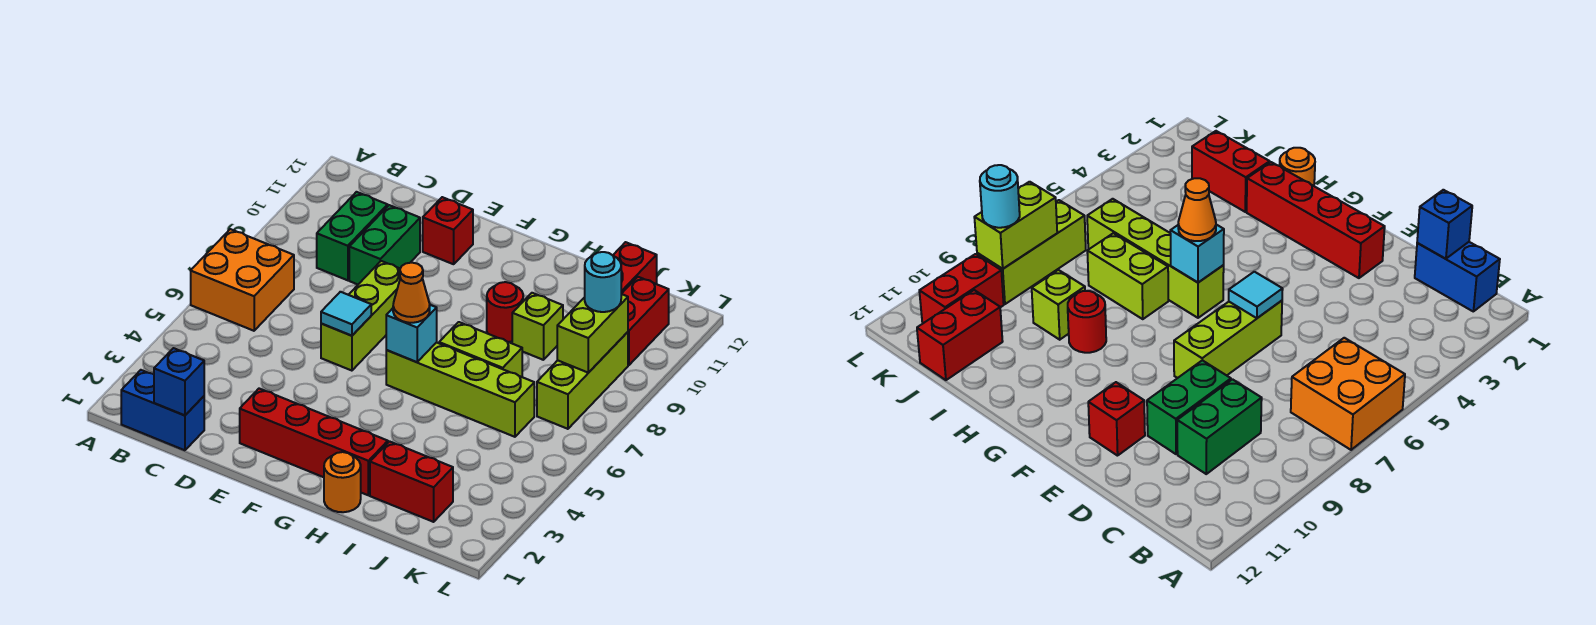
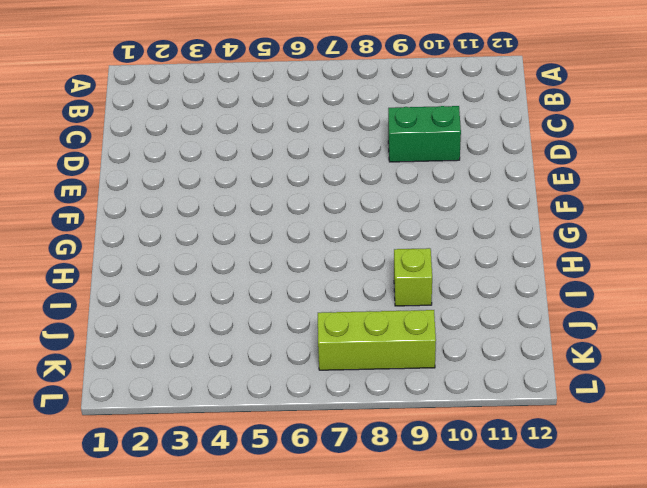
none -> orange 2x2 brick [191,229,294,331]
none -> blue 1x2 brick [121,370,204,450]
none -> green 1x2 brick [317,192,388,280]

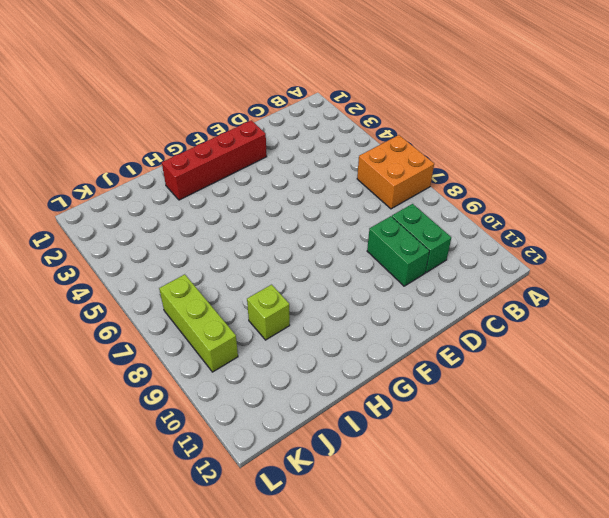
none -> blue 1x2 brick [121,370,204,450]
none -> lime 1x3 brick [321,261,400,371]
none -> red 1x1 brick [423,197,473,264]

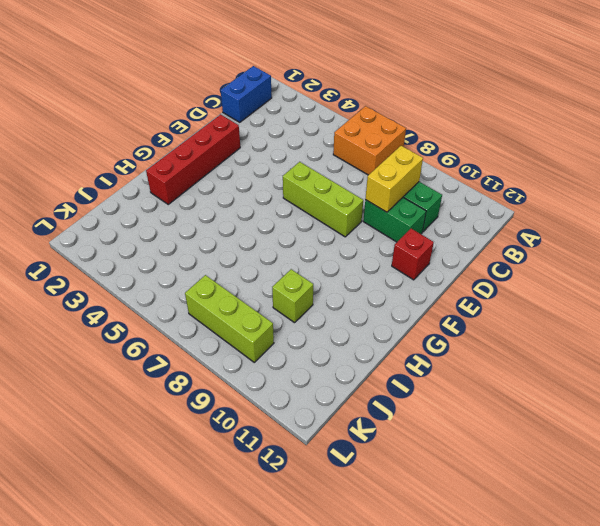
yellow 1x2 brick [365,146,423,212] -> none
none -> lime 1x4 brick [386,342,534,437]
none -> orange 1x1 round brick [324,452,361,512]
none -> lime 1x2 brick [439,322,522,377]

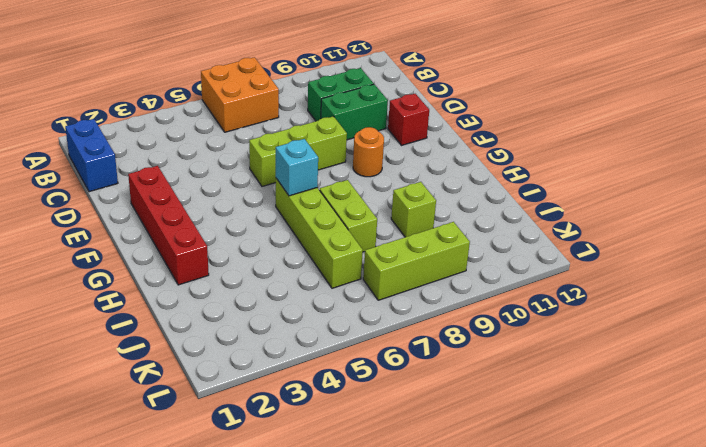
orange 1x1 round brick [353,127,384,177] -> orange 1x1 round brick moved to [324,452,361,512]
none -> red 1x1 round brick [487,282,523,342]
none -> red 1x2 brick [370,441,453,522]
none -> red 1x2 brick [613,242,657,294]

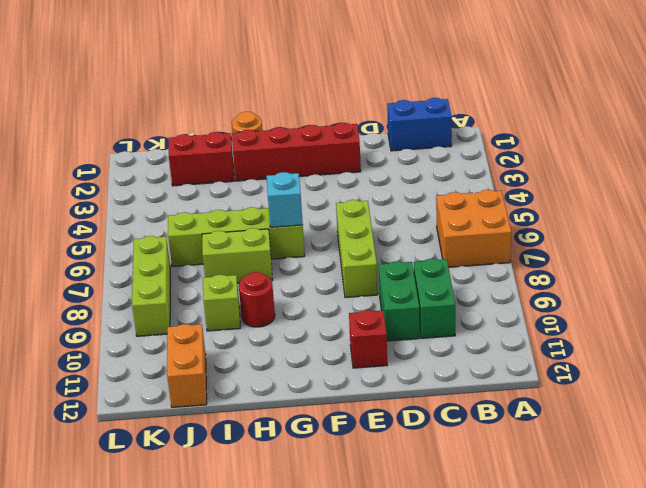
orange 1x2 brick [167,324,207,407] -> red 1x2 brick [613,242,657,294]
none -> red 1x2 brick [622,277,669,365]
none -> blue 1x1 brick [154,348,204,415]
none -> cyan 1x1 tile [321,292,371,336]

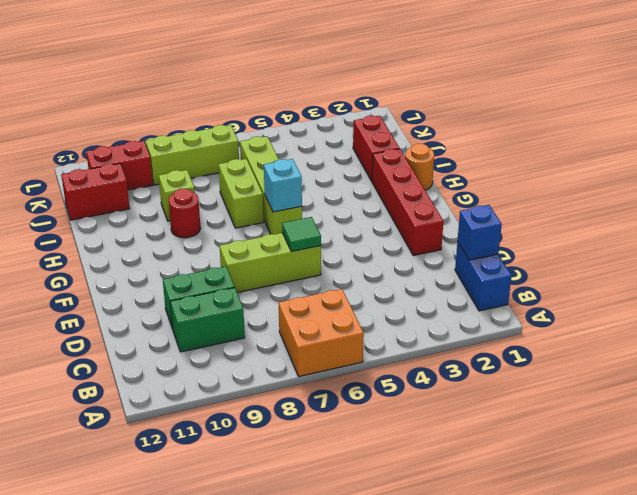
green 1x1 tile [282,217,321,252] -> cyan 1x1 tile [321,292,371,336]
none -> red 1x1 brick [423,197,473,264]
none -> lime 1x2 brick [557,294,628,373]
none -> orange 1x1 cone [393,263,430,323]

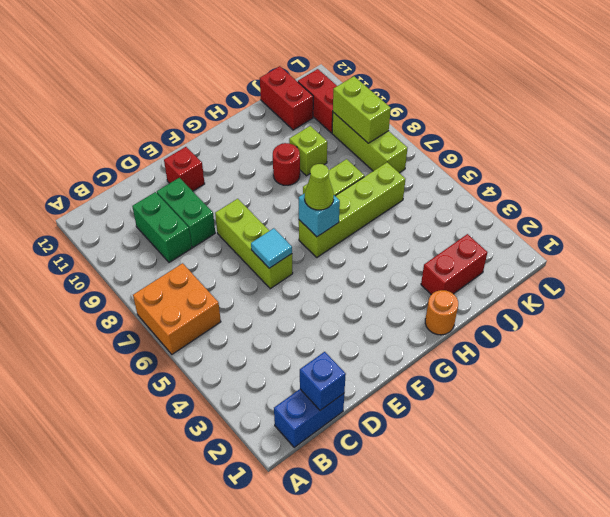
lime 1x1 cone [305,164,334,210] -> orange 1x1 cone [393,263,430,323]
none -> red 1x4 brick [240,389,388,495]
none -> cyan 1x1 round brick [585,252,621,312]

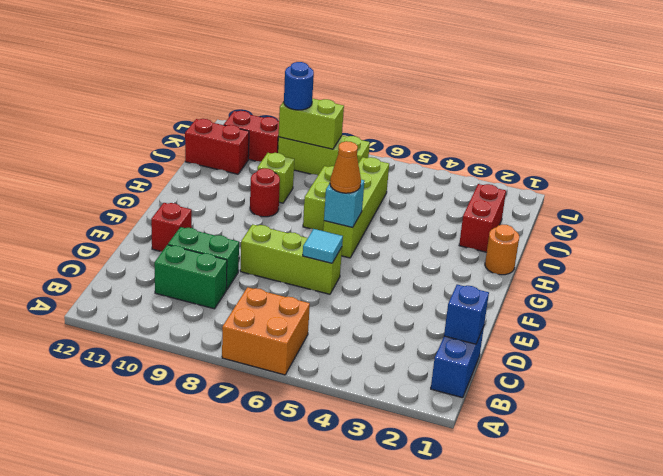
blue 1x1 round brick [284,62,314,110] -> cyan 1x1 round brick [585,252,621,312]
none -> red 1x4 brick [240,389,388,495]

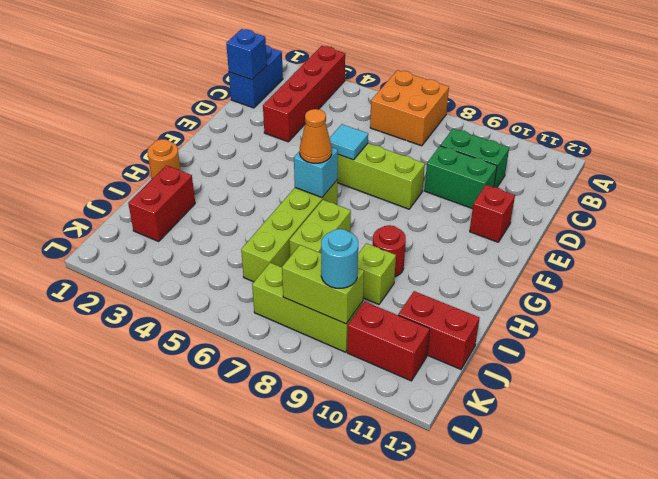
red 1x4 brick [263,46,345,142] -> red 1x4 brick moved to [240,389,388,495]

